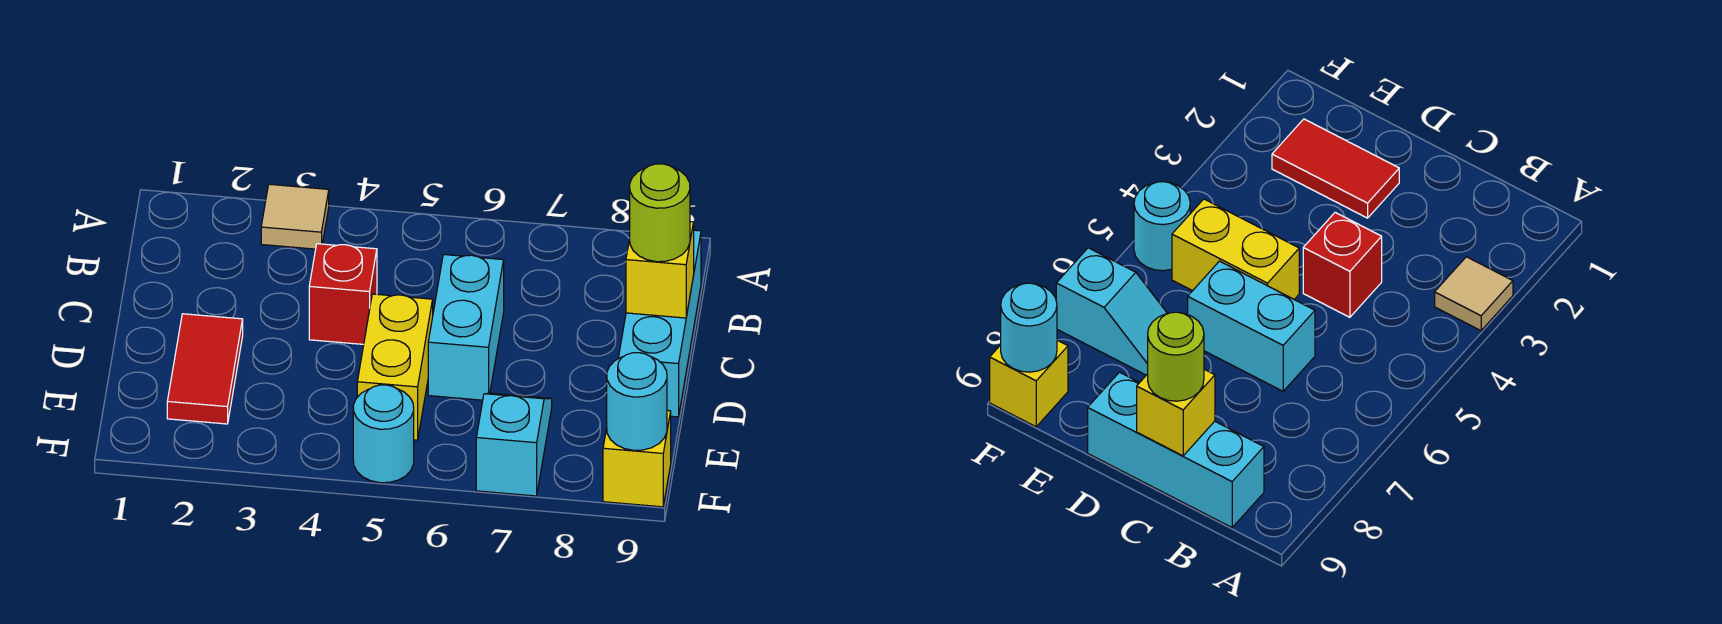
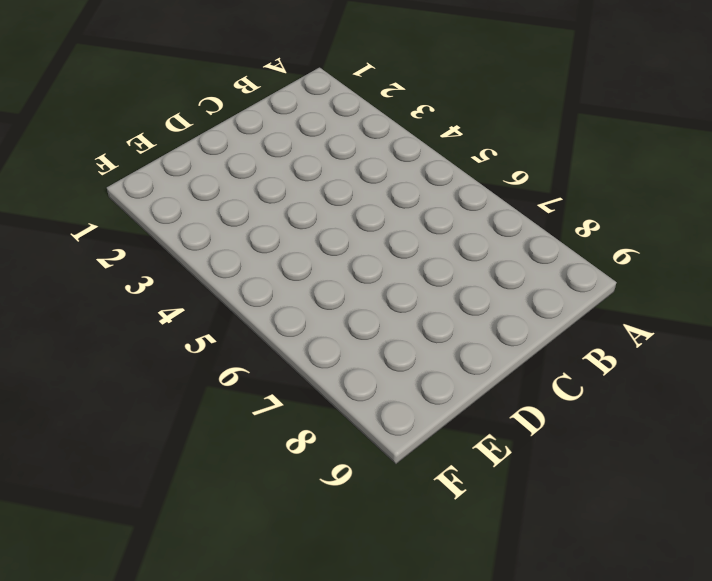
none -> tan 1x1 tile [261,184,329,249]
none -> cyan 1x3 brick [619,230,701,417]
none -> red 1x1 brick [309,244,377,344]

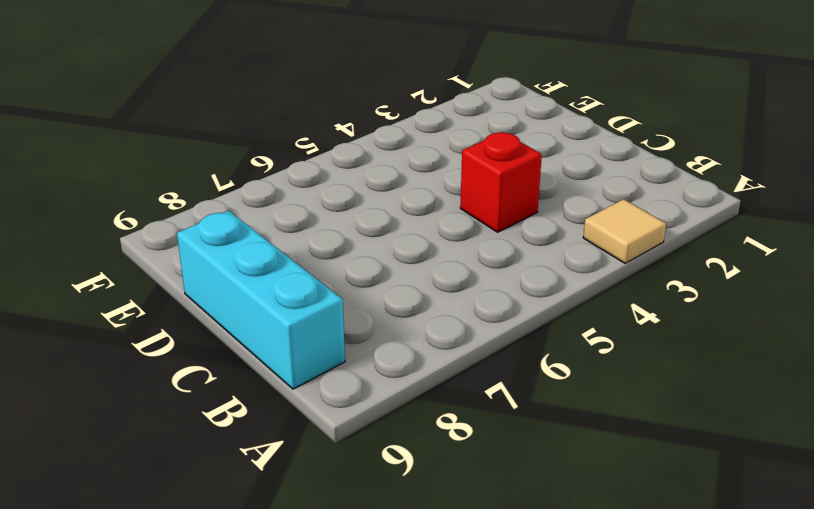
none -> cyan 1x2 brick [428,255,504,400]
none -> red 1x2 tile [167,314,243,424]
none -> yellow 1x2 brick [357,294,433,440]

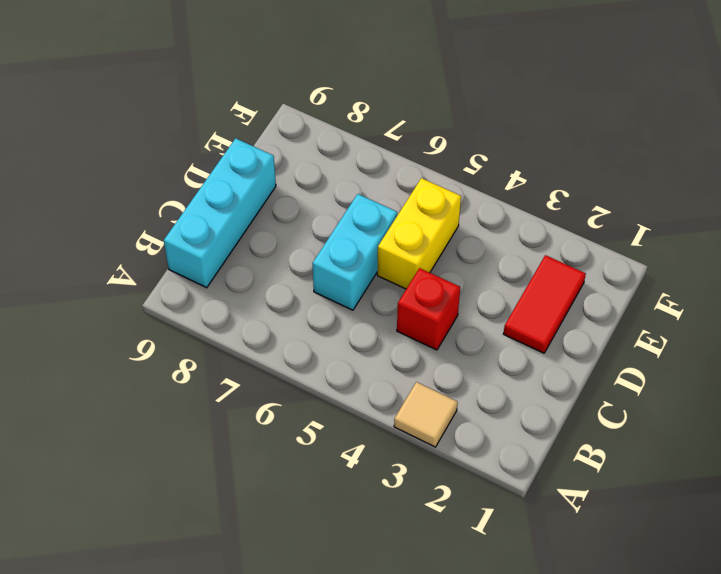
none -> cyan 1x2 slope [476,393,552,496]
none -> cyan 1x1 round brick [353,385,414,483]
none -> yellow 1x1 brick [603,410,671,507]

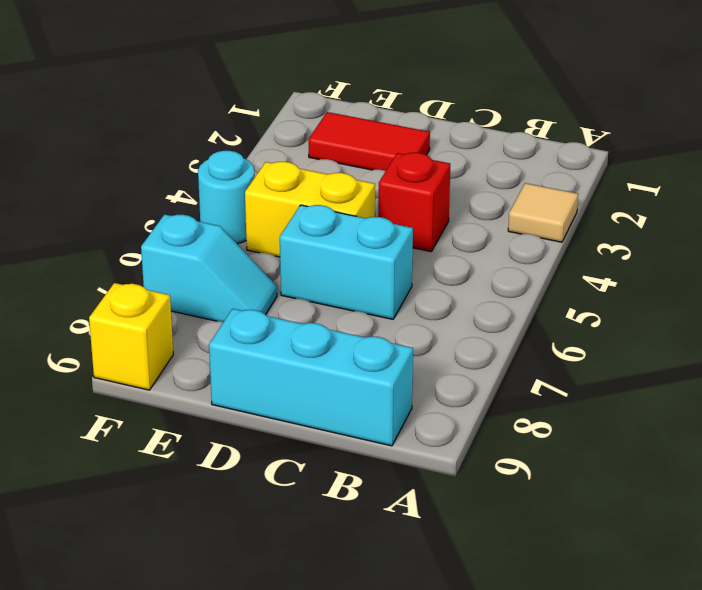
none -> yellow 1x1 brick [626,222,694,318]
none -> cyan 1x1 round brick [607,353,667,450]
none -> lime 1x1 round brick [630,164,690,262]

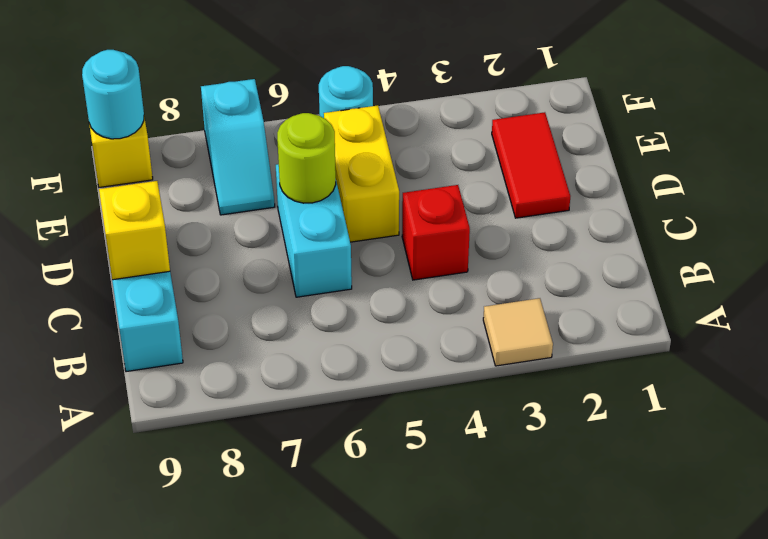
lime 1x1 round brick [277,113,336,203] -> lime 1x1 round brick moved to [630,164,690,262]

